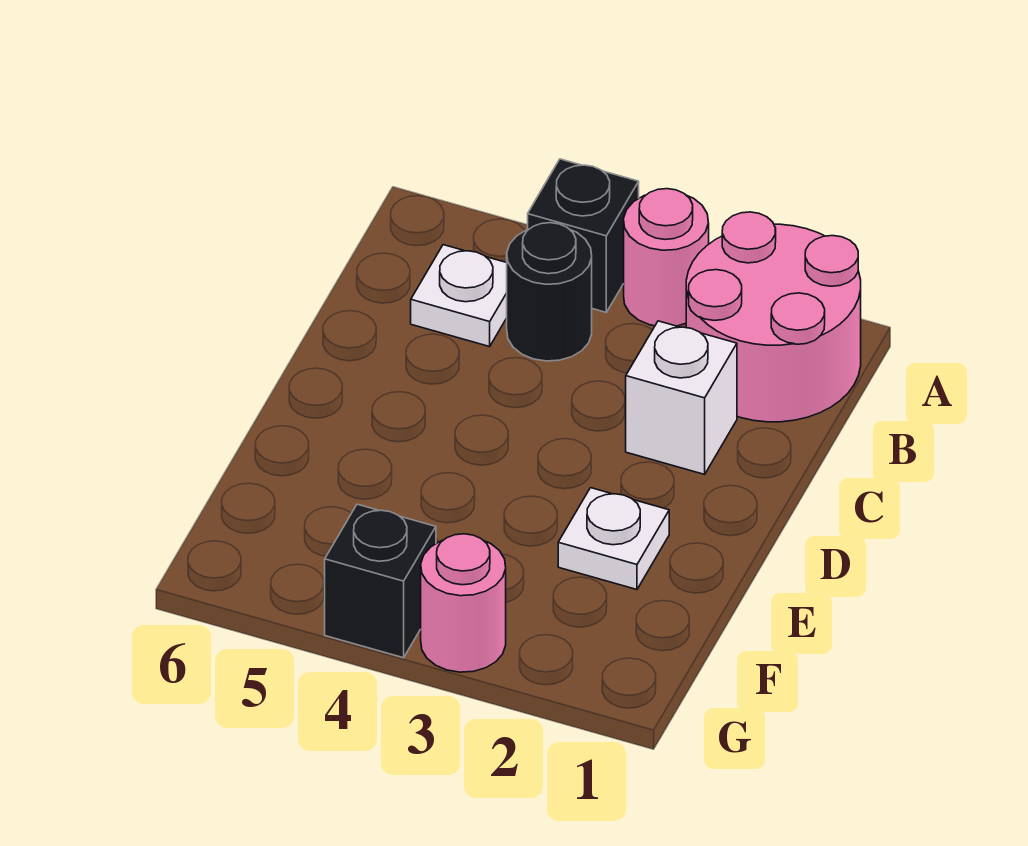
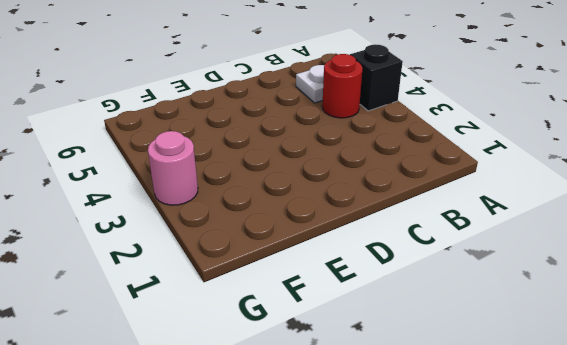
red 1x1 round brick [322,54,363,118] -> black 1x1 round brick [507,223,592,361]
none -> pink 2x2 round brick [686,212,861,422]
none -> pink 1x1 round brick [624,189,709,326]

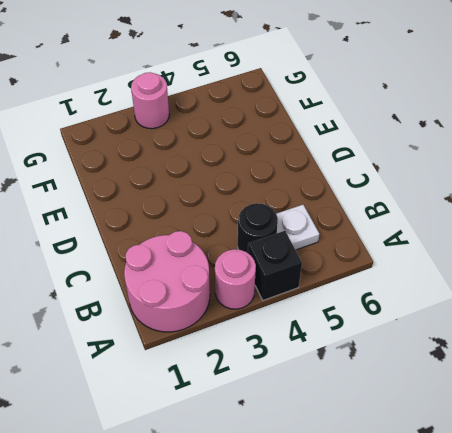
none -> white 1x1 brick [626,321,737,474]
none -> white 1x1 plate [558,488,669,589]

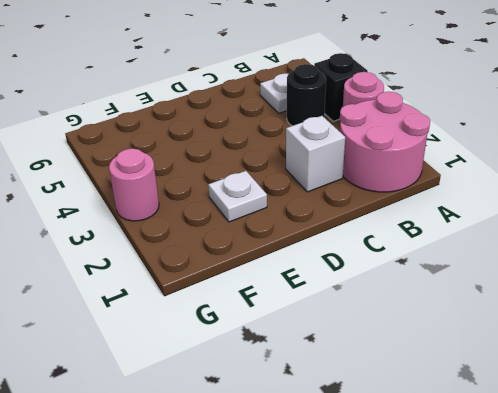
none -> black 1x1 brick [325,504,436,658]

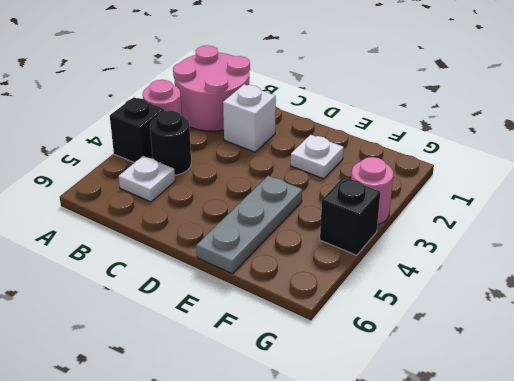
grey 1x3 plate [196,176,302,274] -> none

